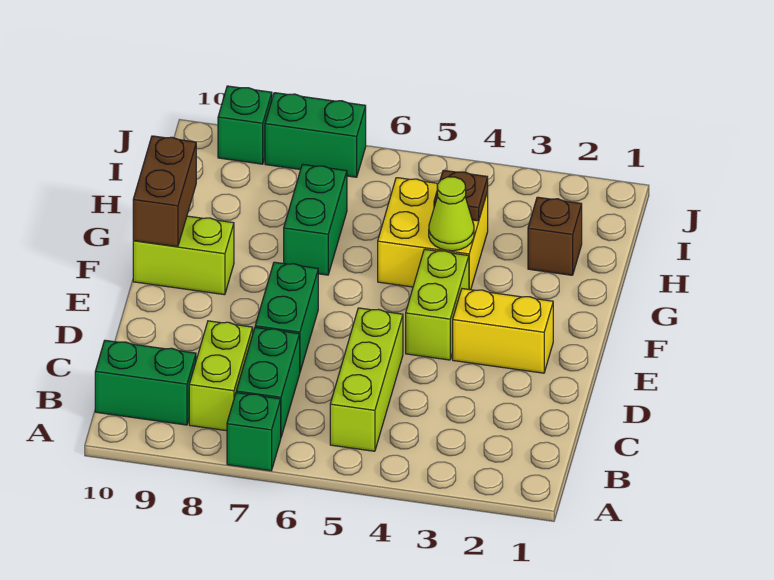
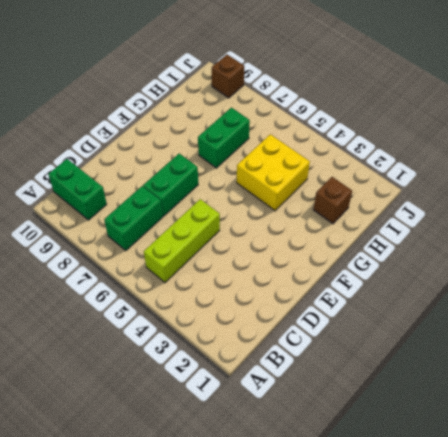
brown 1x1 brick [212,55,244,98] -> green 1x1 brick [218,86,272,164]
none -> green 1x1 brick [227,393,281,471]
none -> lime 1x2 brick [189,321,253,431]
none -> yellow 1x2 brick [453,289,553,373]

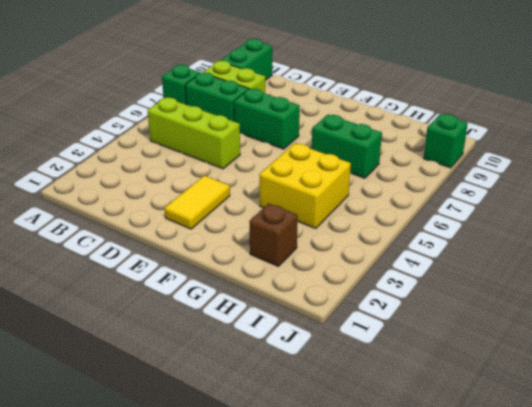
yellow 1x2 tile [165,176,230,229] -> yellow 1x2 brick [453,289,553,373]
none -> lime 1x2 brick [406,249,469,360]
none -> lime 1x2 brick [133,216,234,295]
none -> green 1x2 brick [265,93,366,177]

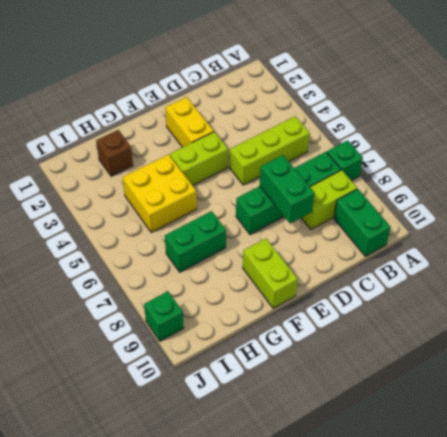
green 1x2 brick [260,155,314,224] -> green 1x2 brick moved to [265,93,366,177]
none -> brown 1x2 brick [133,136,196,247]
none -> lime 1x1 cone [429,177,474,251]
none -> brown 1x1 plate [434,170,488,221]

